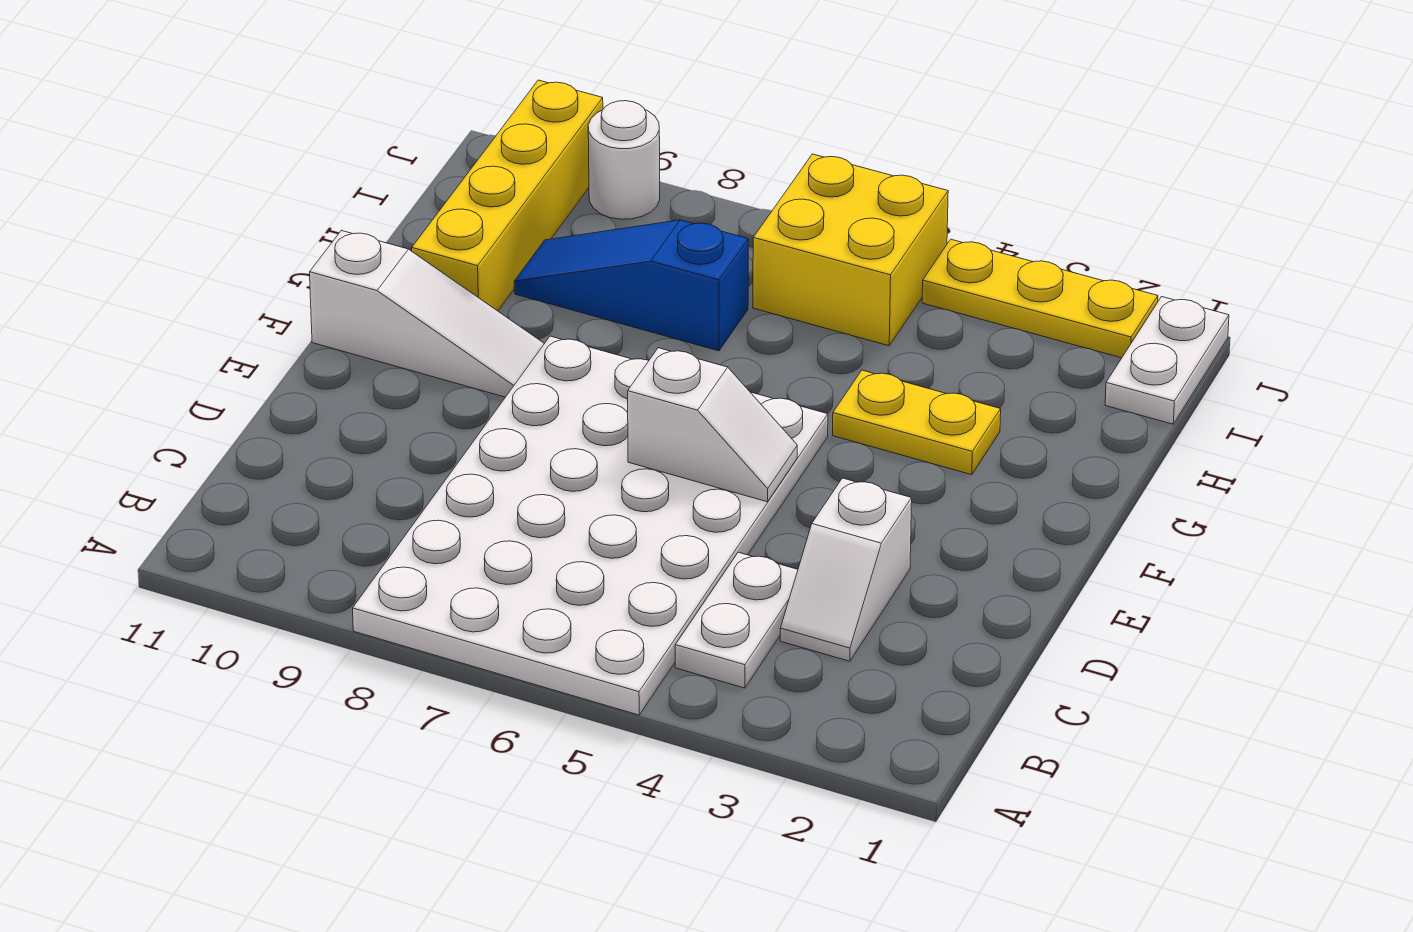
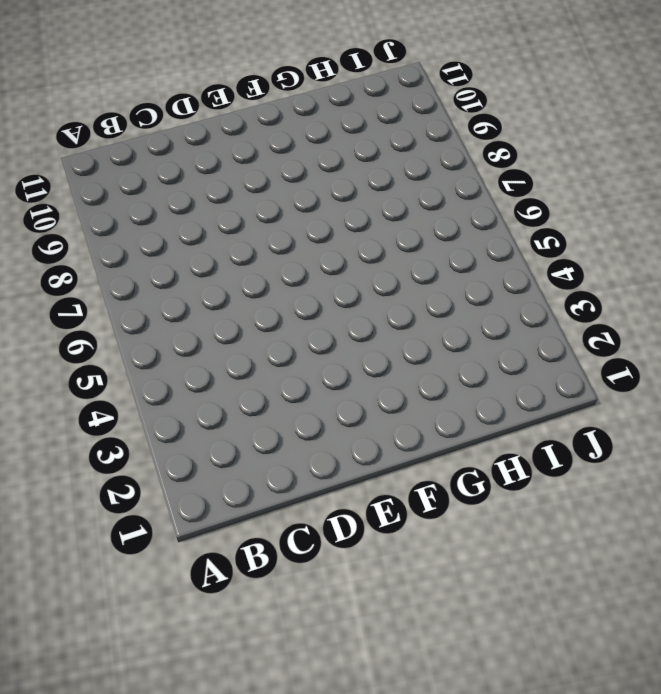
none -> white 4x6 plate [353,336,828,715]
none -> white 1x2 plate [675,552,798,688]
none -> white 1x2 slope [780,478,912,661]

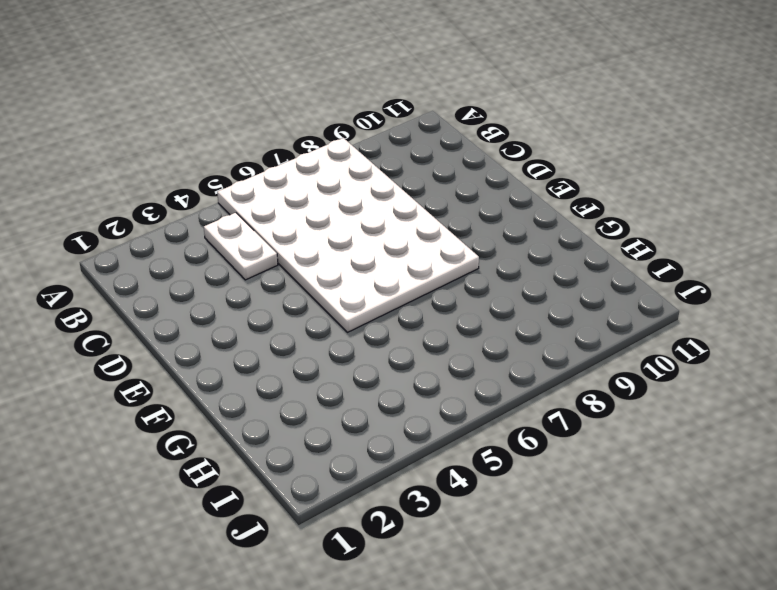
none -> white 1x2 slope [780,478,912,661]
none -> white 1x3 slope [310,230,544,397]
none -> yellow 1x2 plate [833,370,1001,475]

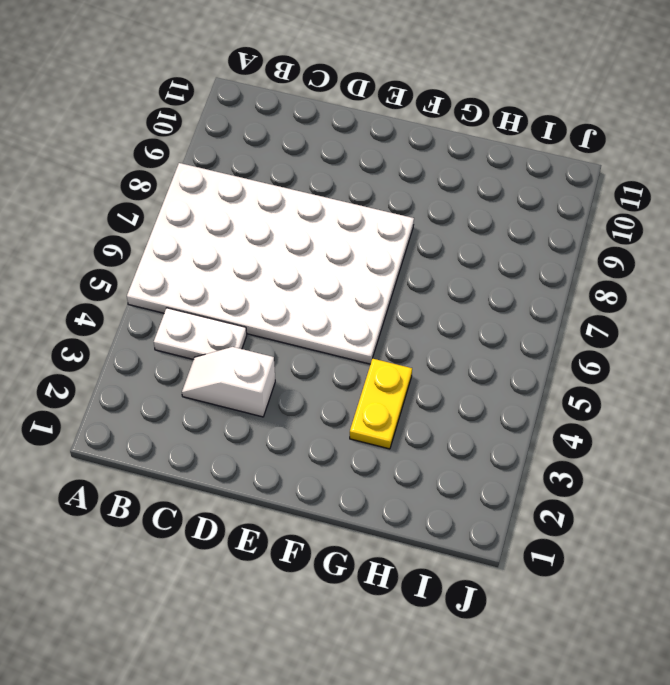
none -> white 1x3 slope [310,230,544,397]
none -> yellow 1x4 brick [412,80,603,311]
none -> blue 1x3 slope [514,220,748,351]

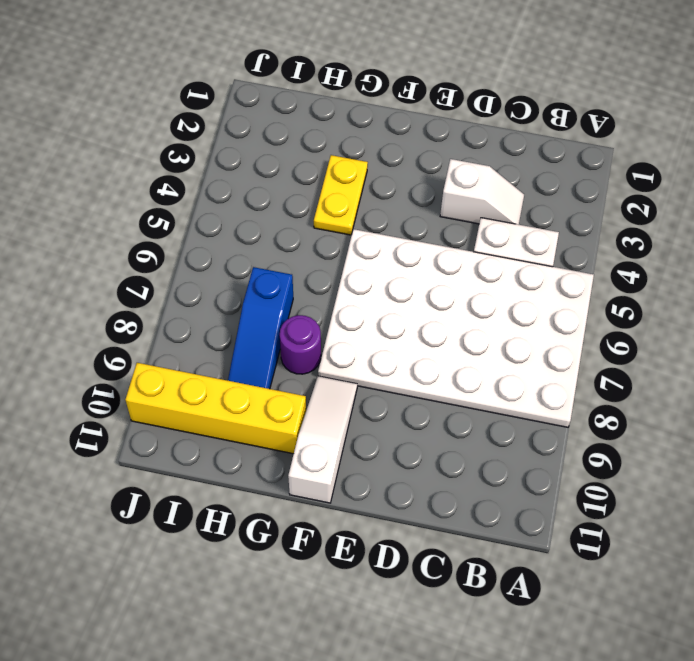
purple 1x1 round brick [280,315,321,374] -> none
none -> white 1x2 plate [1105,297,1229,424]
none -> yellow 2x2 brick [753,154,948,346]
none -> yellow 1x3 plate [922,239,1158,358]

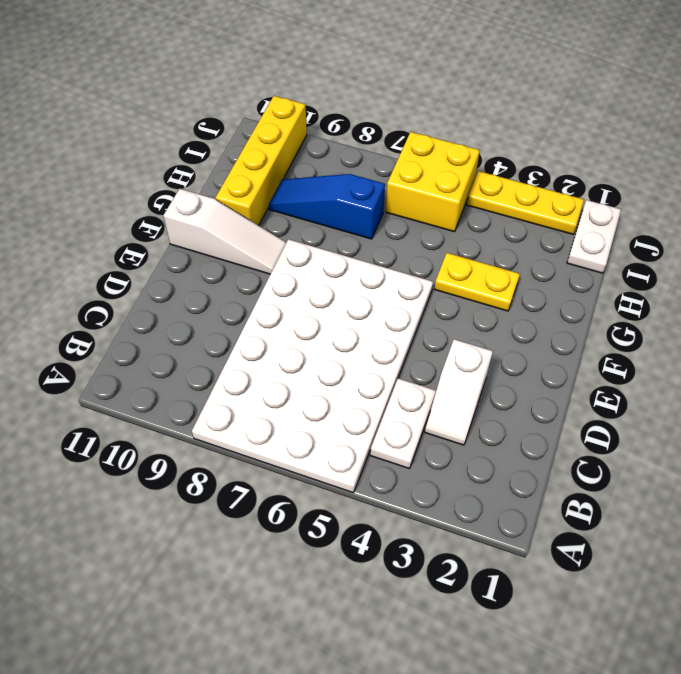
none -> white 1x1 round brick [588,101,660,219]
none -> white 1x2 slope [628,348,797,502]

